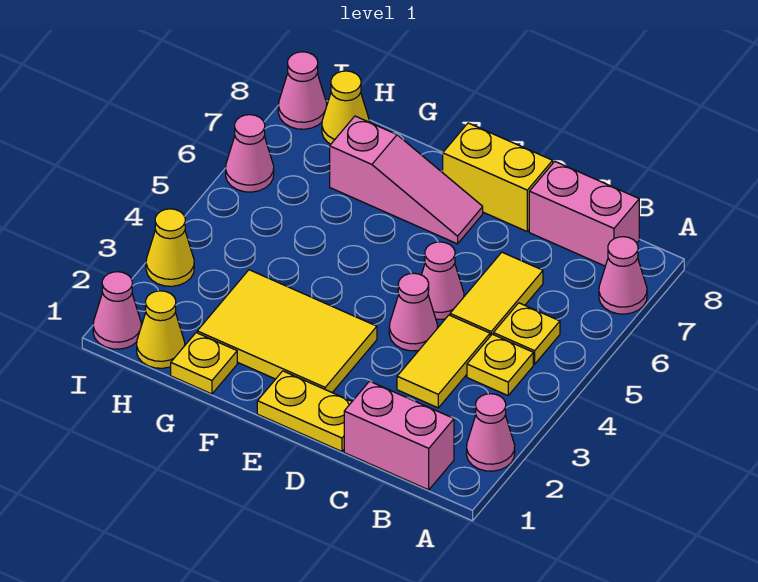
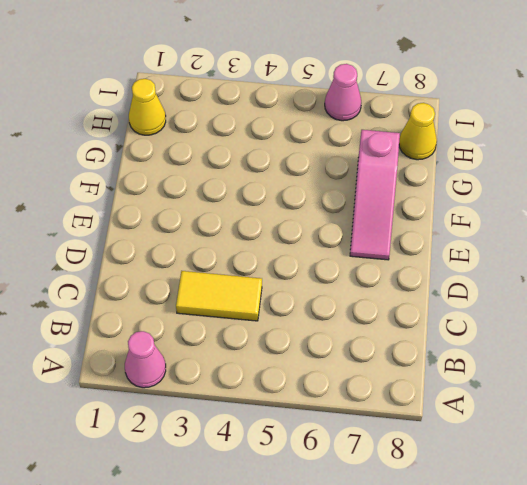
none -> pink 1x1 cone [599,237,647,314]
none -> pink 1x2 brick [344,381,454,490]
none -> yellow 1x1 plate [467,334,533,396]

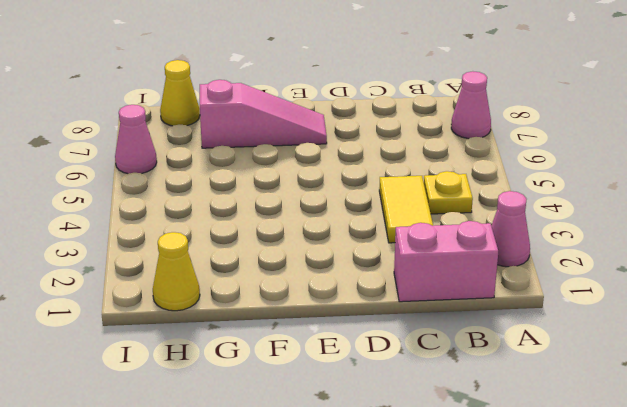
none -> yellow 1x1 plate [493,303,560,364]
none -> pink 1x2 brick [529,162,639,266]
none -> yellow 1x2 tile [450,252,543,336]

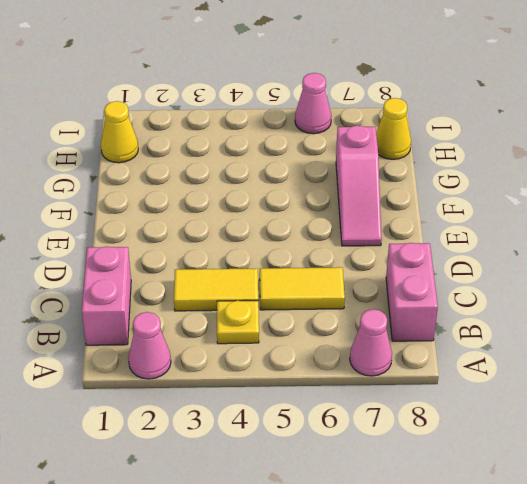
none -> yellow 1x1 plate [493,303,560,364]
none -> yellow 1x2 plate [257,371,352,451]
none -> pink 1x1 cone [389,273,438,351]

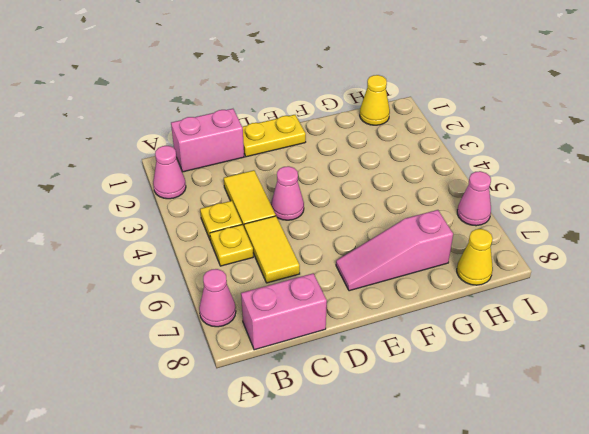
none -> pink 1x1 cone [422,242,464,319]
none -> yellow 1x2 brick [443,123,553,231]
none -> yellow 2x3 tile [197,270,377,393]

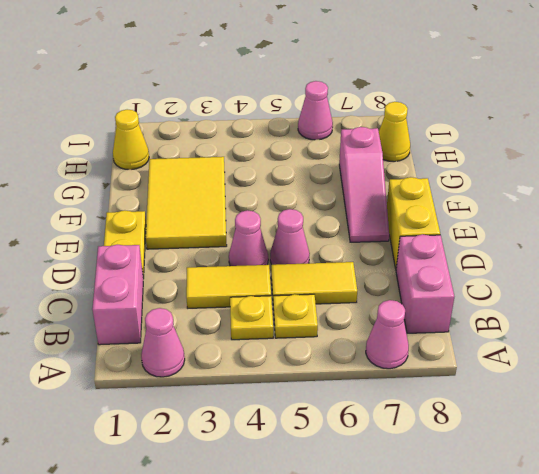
none -> yellow 1x1 plate [171,333,237,394]
none -> pink 1x1 cone [93,272,141,349]
none -> yellow 1x1 cone [146,209,194,286]

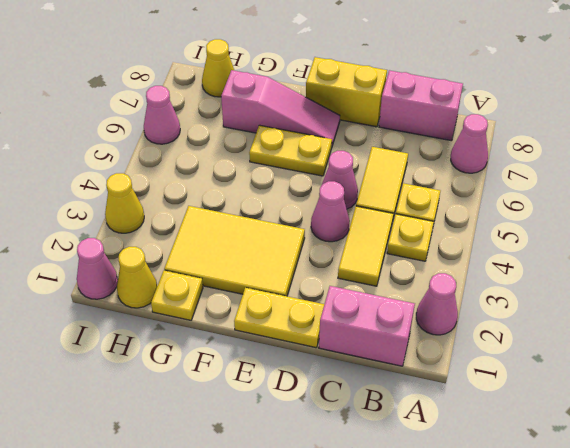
yellow 1x2 plate [249,125,332,176] -> none
none -> pink 1x1 cone [278,52,327,129]

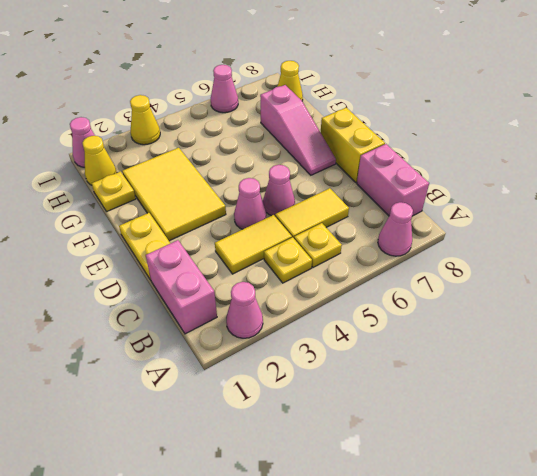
none -> pink 1x1 cone [278,52,327,129]

